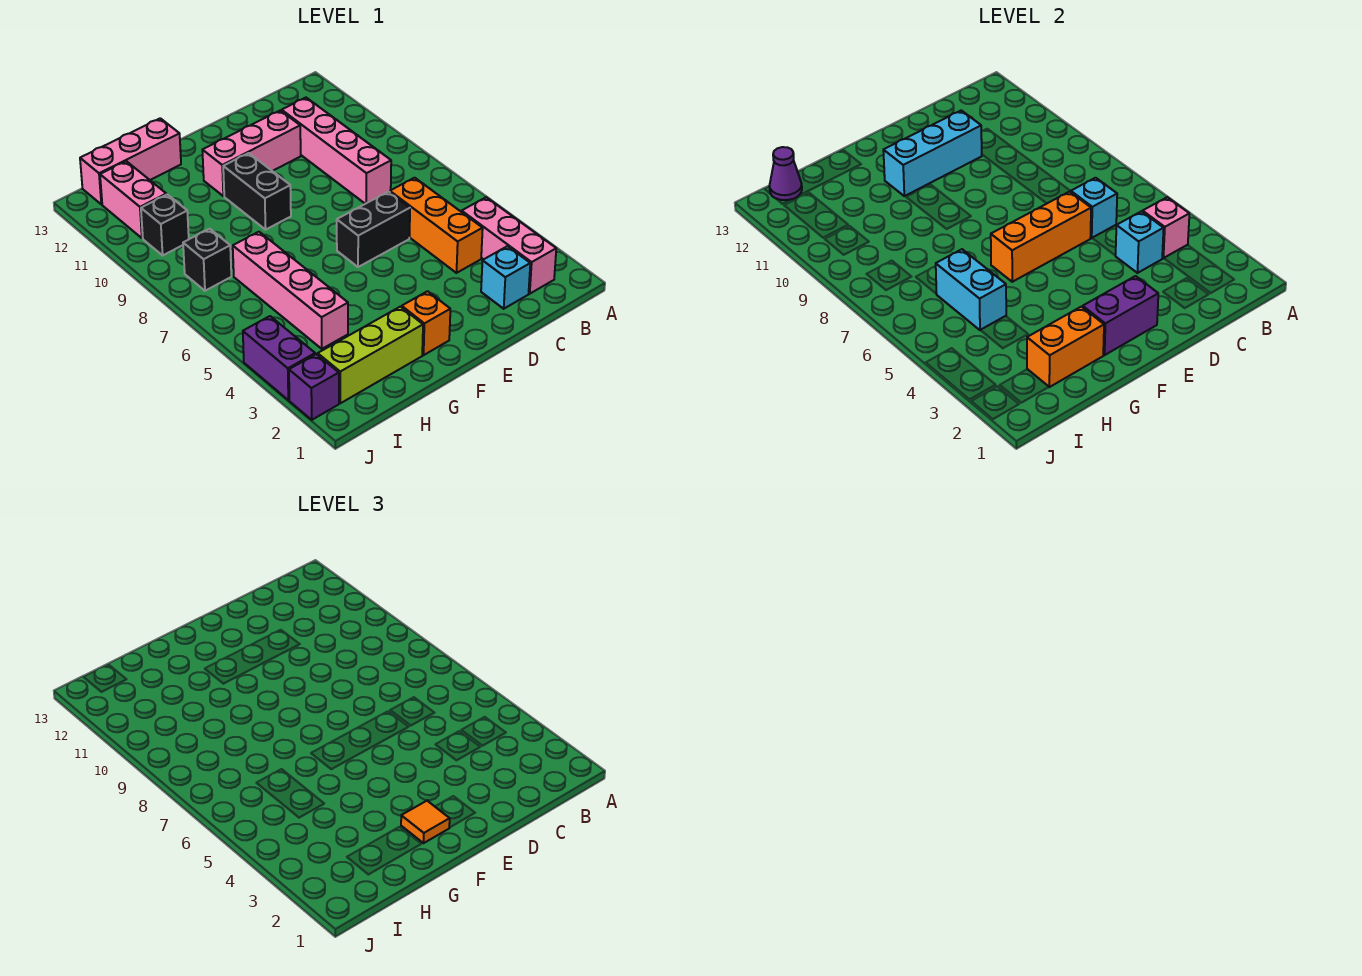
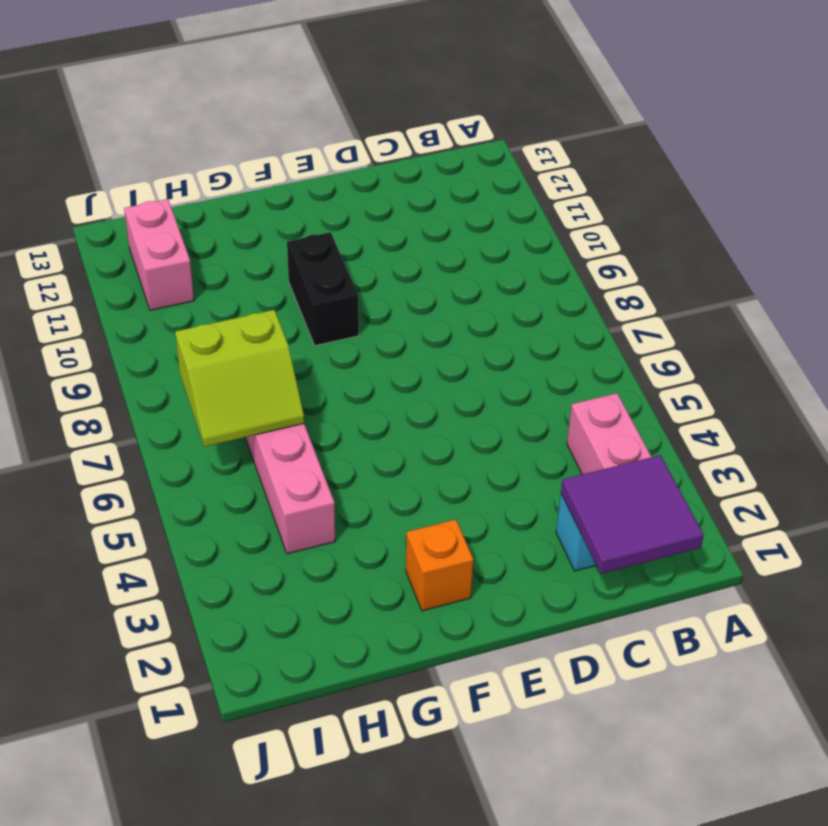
purple 2x2 tile [561,455,704,574] -> none
lime 2x2 slope [175,310,304,447] -> cyan 1x2 brick [936,249,1006,330]
none -> orange 1x3 brick [390,178,483,273]
none -> pink 1x4 brick [282,98,391,204]
none -> black 1x2 brick [337,192,410,267]

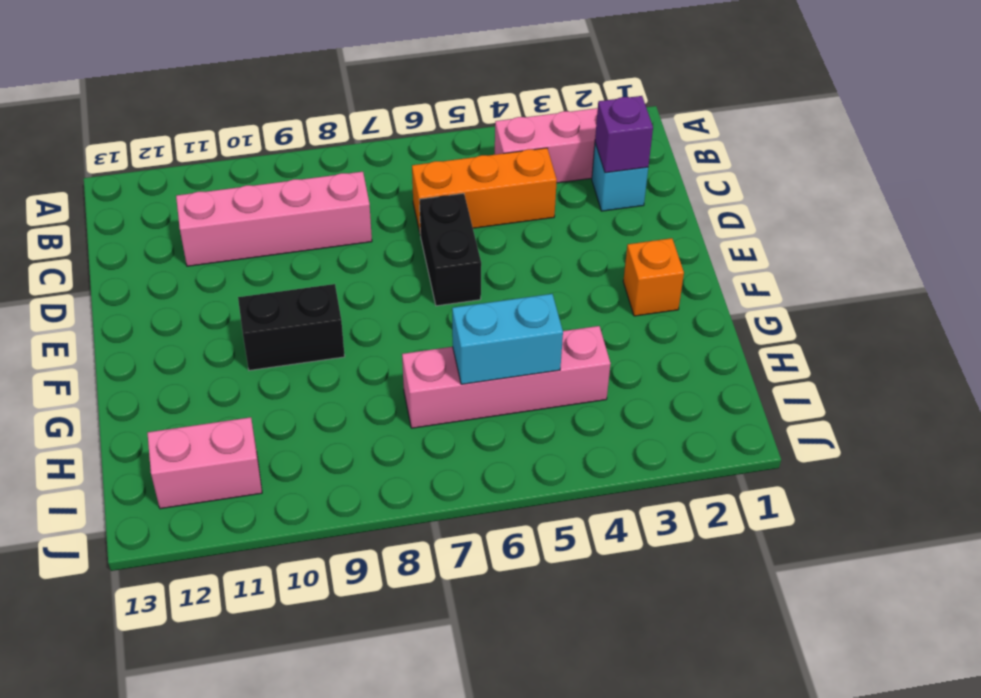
purple 1x1 brick [595,96,653,173] -> purple 1x1 brick moved to [289,354,339,420]
none -> pink 1x3 brick [202,110,301,196]
none -> lime 1x3 brick [318,307,423,403]
none -> pink 1x3 brick [80,118,181,204]

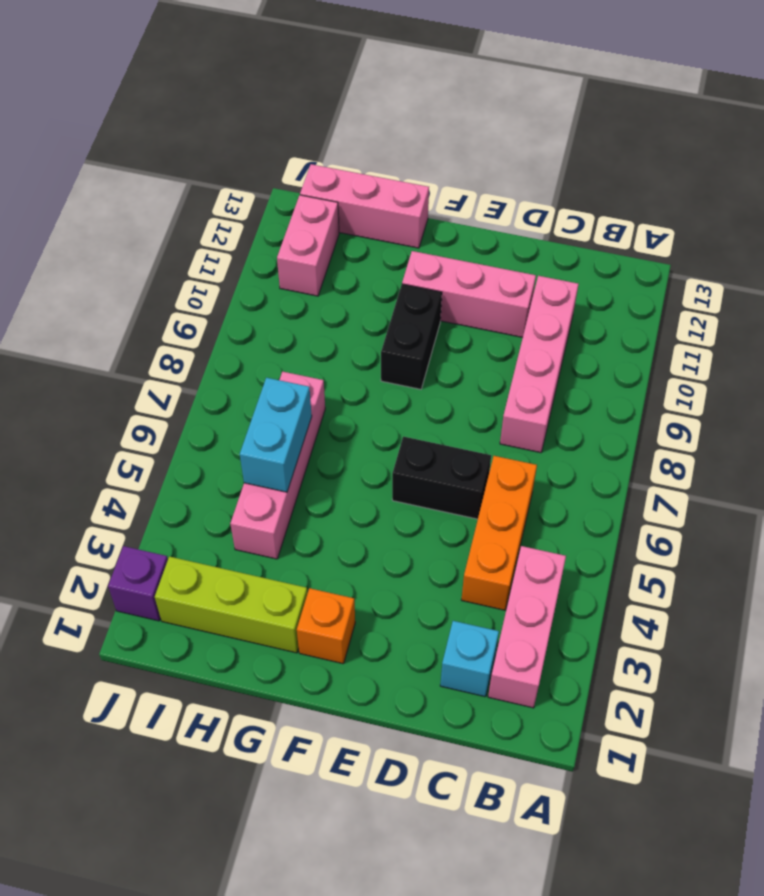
none -> black 1x1 brick [183,229,231,291]
none -> black 1x1 brick [141,194,189,255]
none -> purple 1x2 brick [243,316,315,400]

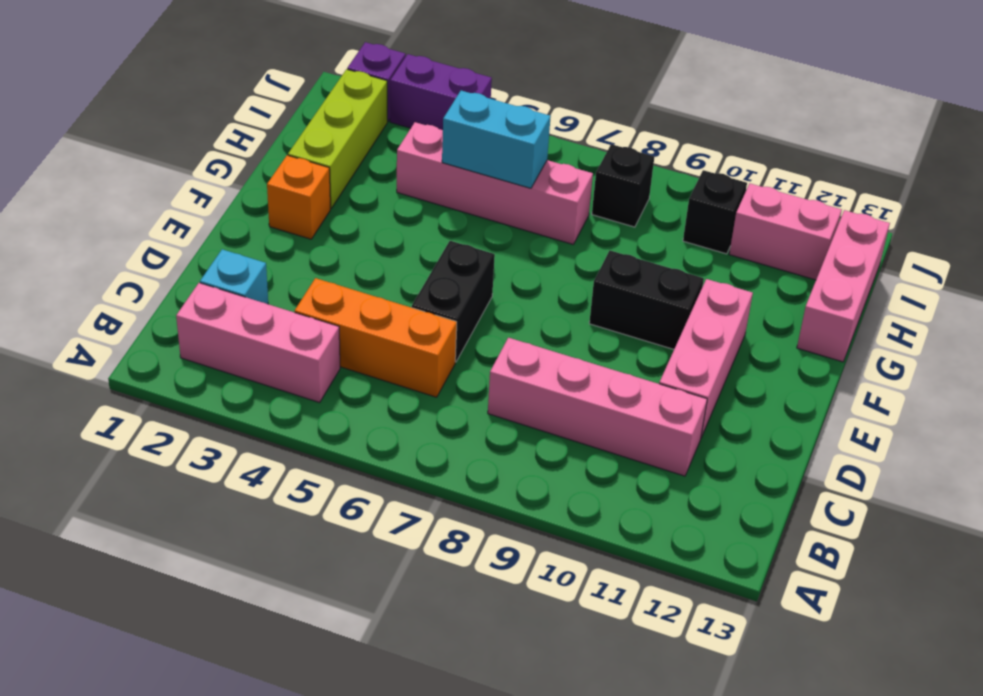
none -> pink 1x1 brick [1143,197,1189,258]
none -> cyan 1x1 brick [1116,211,1164,273]
none -> cyan 1x1 brick [1071,178,1117,238]

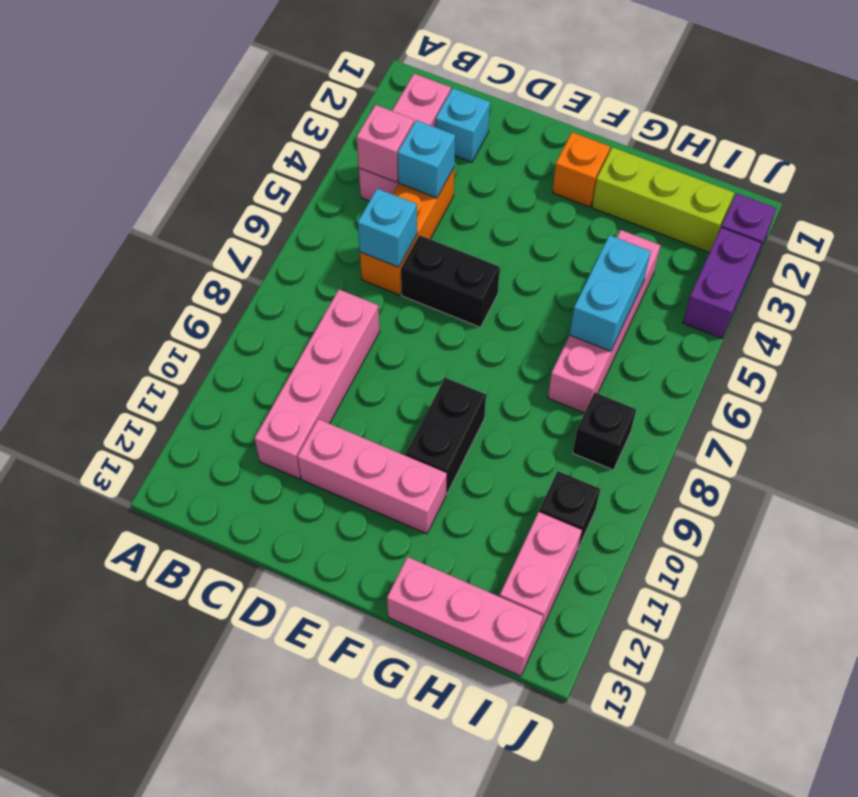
none -> orange 1x3 brick [991,192,1091,282]
none -> cyan 1x3 brick [883,110,982,196]
none -> purple 1x2 brick [1083,276,1158,355]

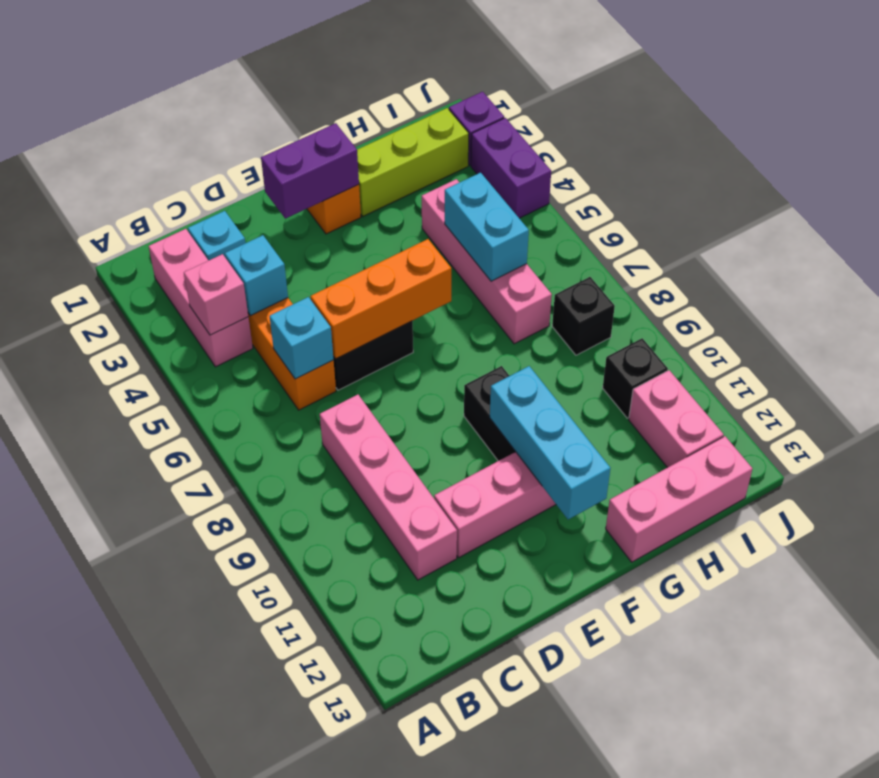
cyan 1x3 brick [490,366,610,520] -> cyan 1x3 brick turned to [883,110,982,196]
none -> orange 1x2 brick [1027,307,1104,387]
none -> purple 1x1 cone [769,147,802,200]
none -> orange 1x1 tile [401,801,450,843]

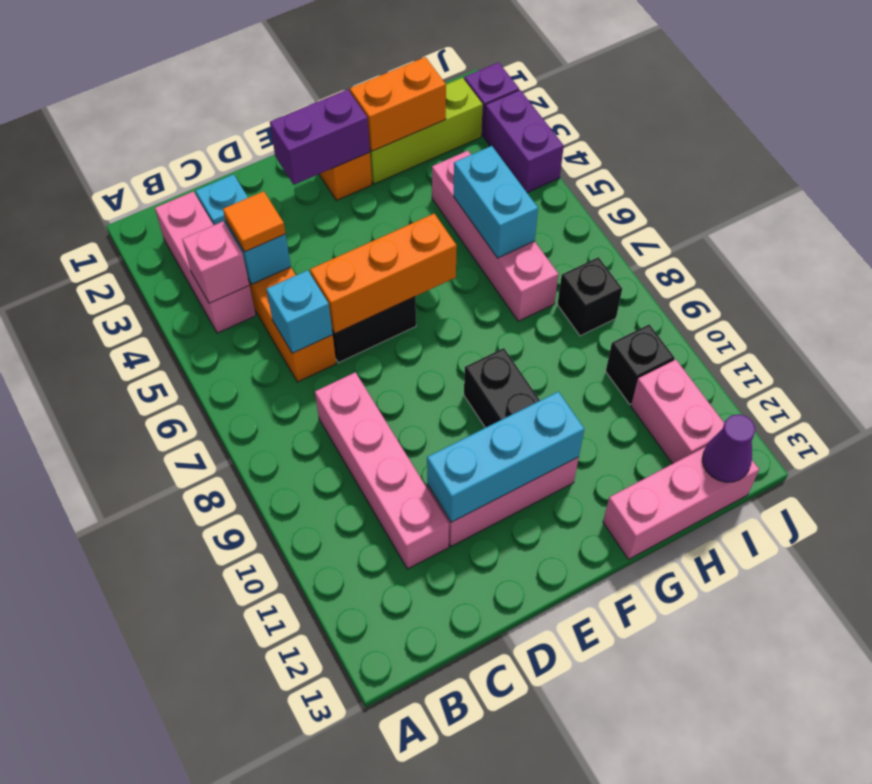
orange 1x1 tile [223,191,286,252] -> orange 1x1 tile moved to [401,801,450,843]

